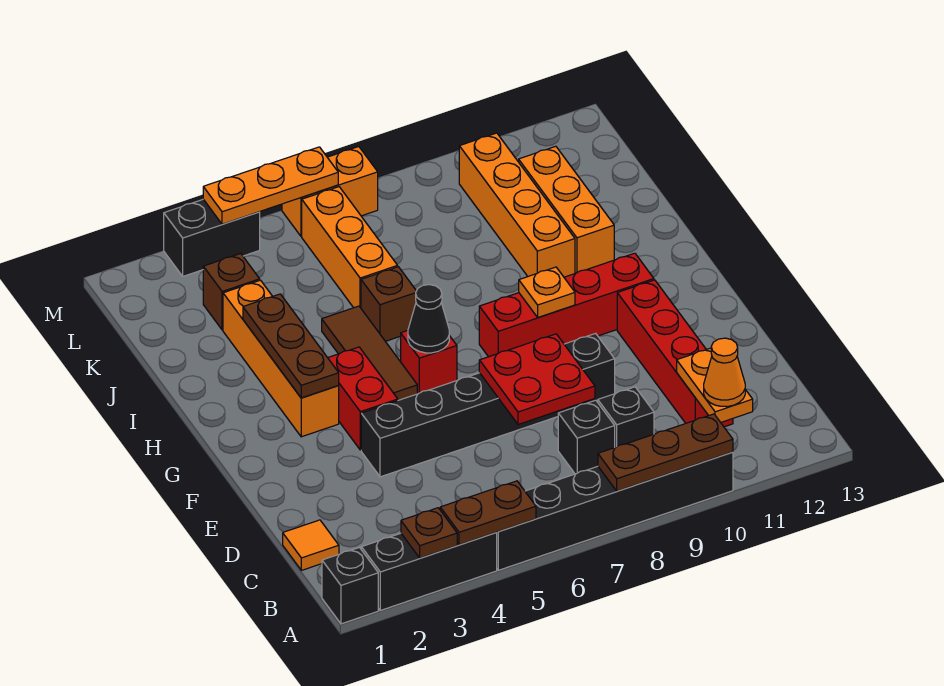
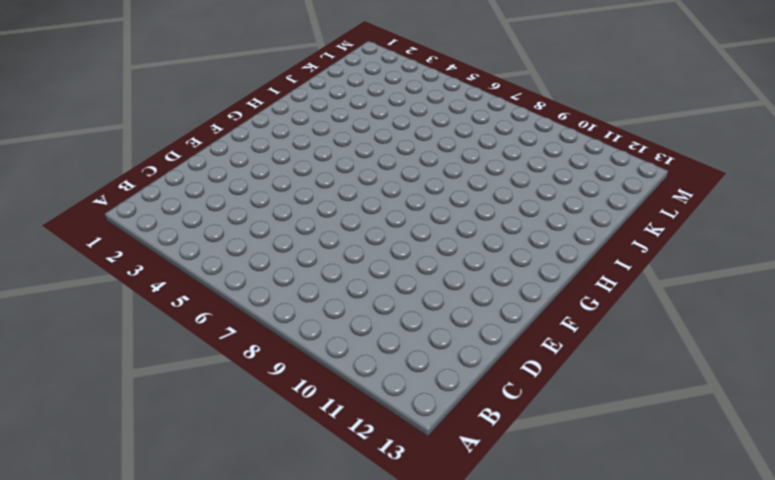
none -> black 1x1 brick [322,548,378,624]
none -> black 1x3 brick [361,533,497,610]
none -> black 1x6 brick [496,452,733,570]
none -> orange 1x1 tile [283,520,339,570]

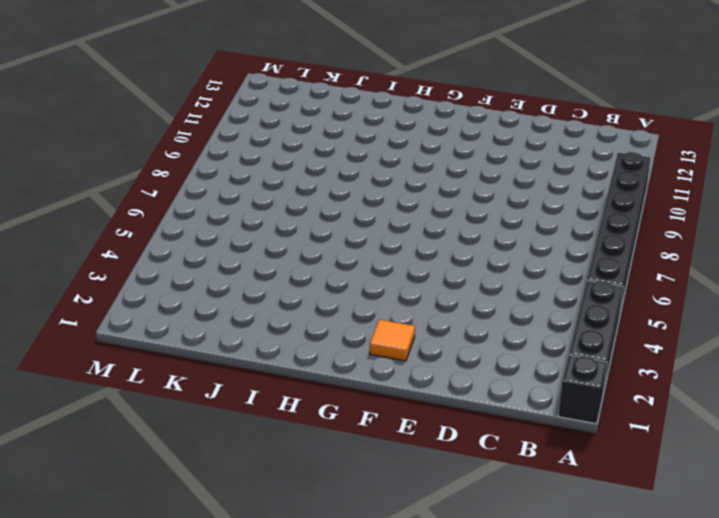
orange 1x1 tile [370,320,415,361] -> orange 1x1 tile moved to [283,520,339,570]
none -> black 1x1 brick [558,400,615,474]
none -> black 1x1 brick [598,387,654,447]
none -> red 1x4 brick [617,280,733,427]
none -> black 1x6 brick [361,333,615,477]

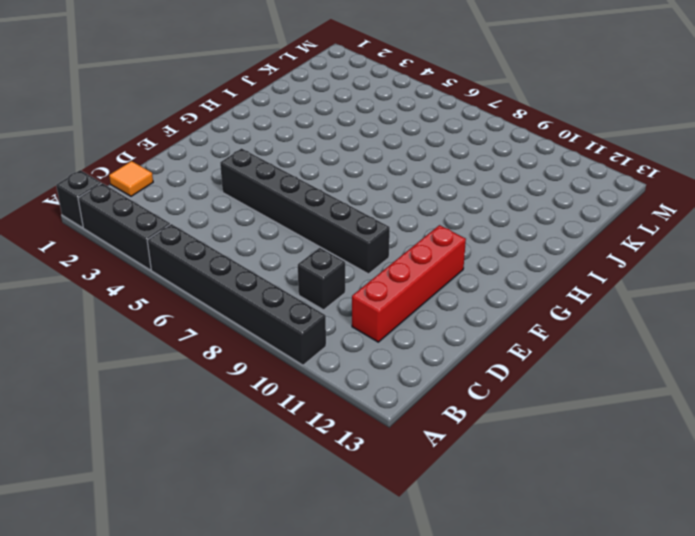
none -> black 1x1 brick [558,400,615,474]
none -> red 1x2 brick [328,347,398,450]
none -> orange 1x4 brick [223,280,339,437]
none -> brown 1x3 tile [322,306,417,400]

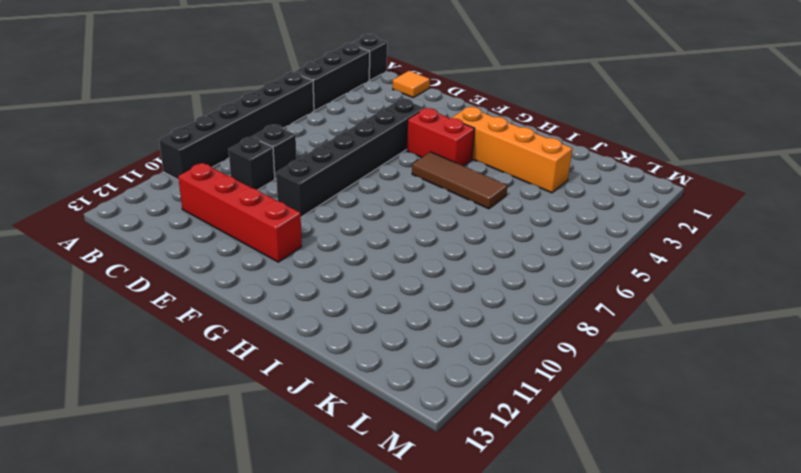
none -> red 1x1 brick [401,330,457,394]
none -> red 1x4 brick [479,253,654,357]
none -> brown 1x1 brick [361,267,416,341]
none -> orange 1x4 brick [459,133,575,277]

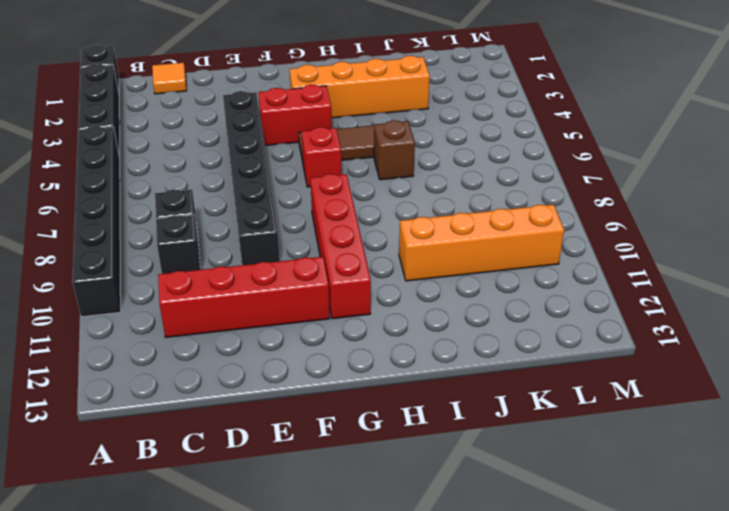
none -> orange 1x3 brick [519,146,614,273]
none -> orange 1x3 brick [302,187,398,308]
none -> brown 1x1 brick [203,254,260,330]
none -> black 1x2 brick [164,199,260,276]

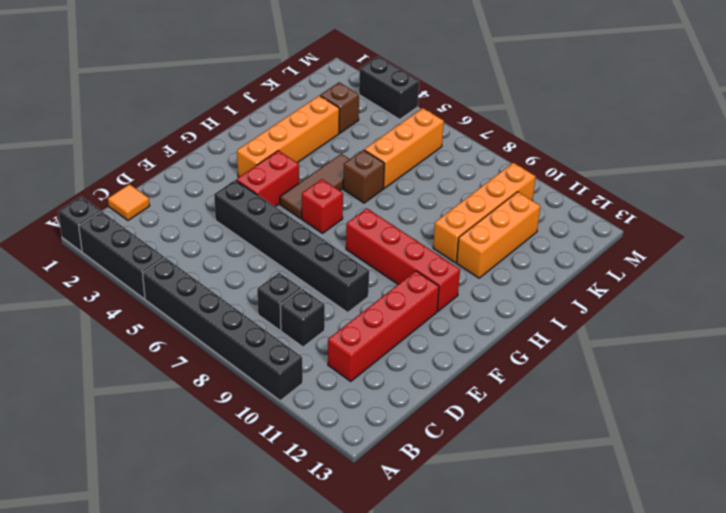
none -> orange 1x2 brick [282,147,378,236]
none -> brown 1x1 plate [401,508,457,558]
none -> brown 1x2 plate [440,481,536,545]
none -> brown 1x3 plate [598,414,733,491]

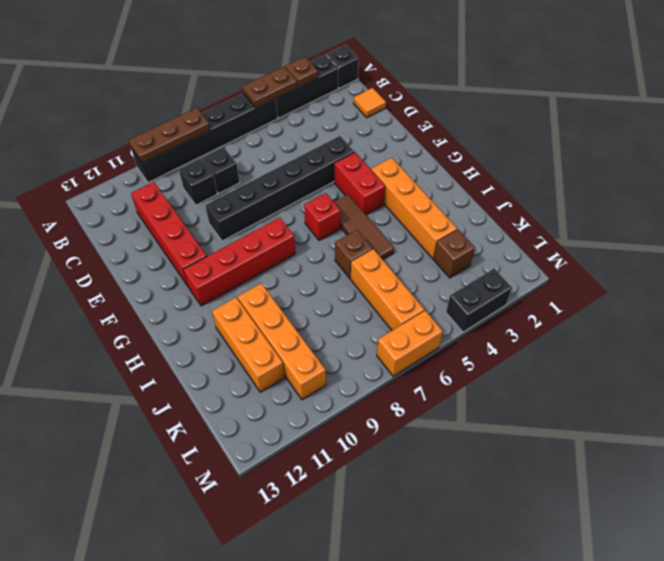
none -> orange 1x2 plate [677,348,753,422]
none -> red 2x2 plate [479,334,595,424]
none -> brown 1x3 plate [243,294,339,398]
none -> black 1x1 cone [408,285,449,353]

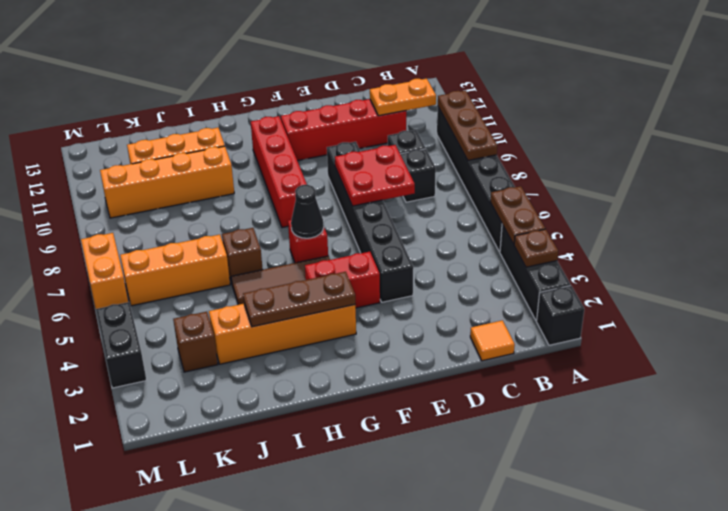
none -> orange 1x1 plate [519,267,575,318]
none -> orange 1x3 plate [203,147,338,224]
none -> orange 1x1 cone [704,338,745,407]

